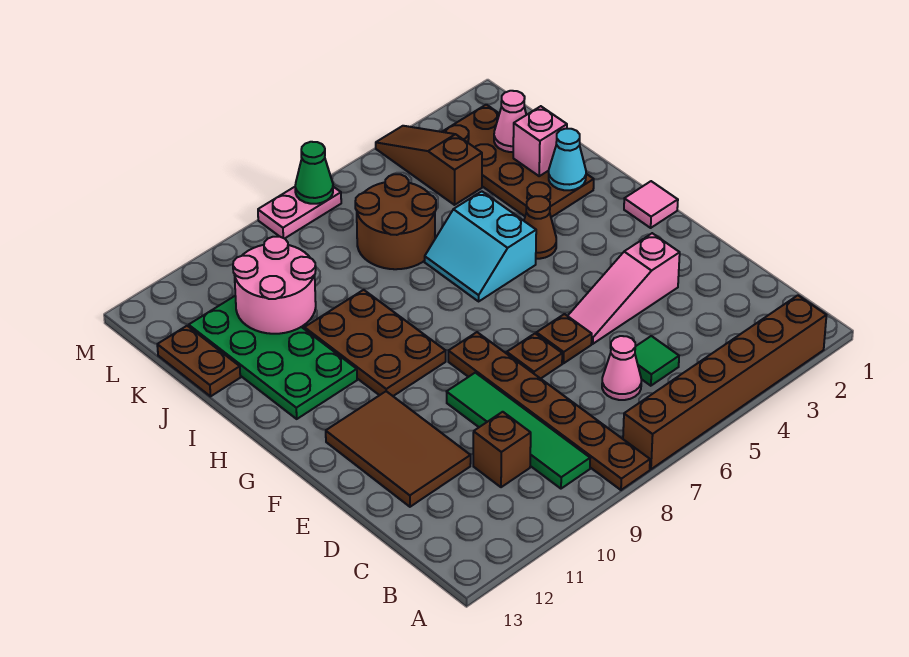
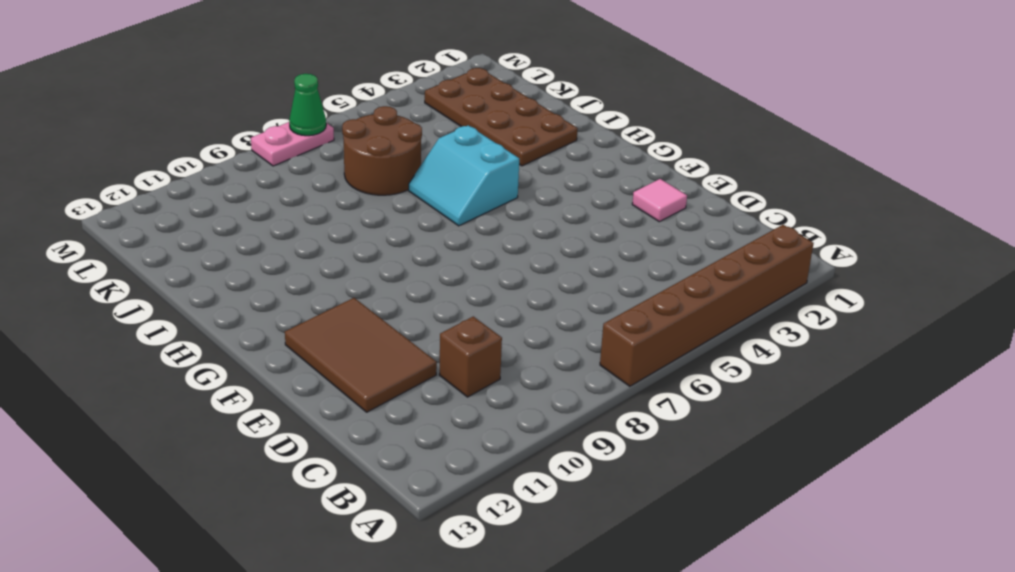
pink 1x1 tile [632,179,687,222] -> pink 1x1 tile moved to [624,181,678,228]
none -> brown 1x6 plate [448,332,650,490]
none -> green 1x4 tile [447,373,590,489]
none -> green 1x1 tile [635,336,679,386]

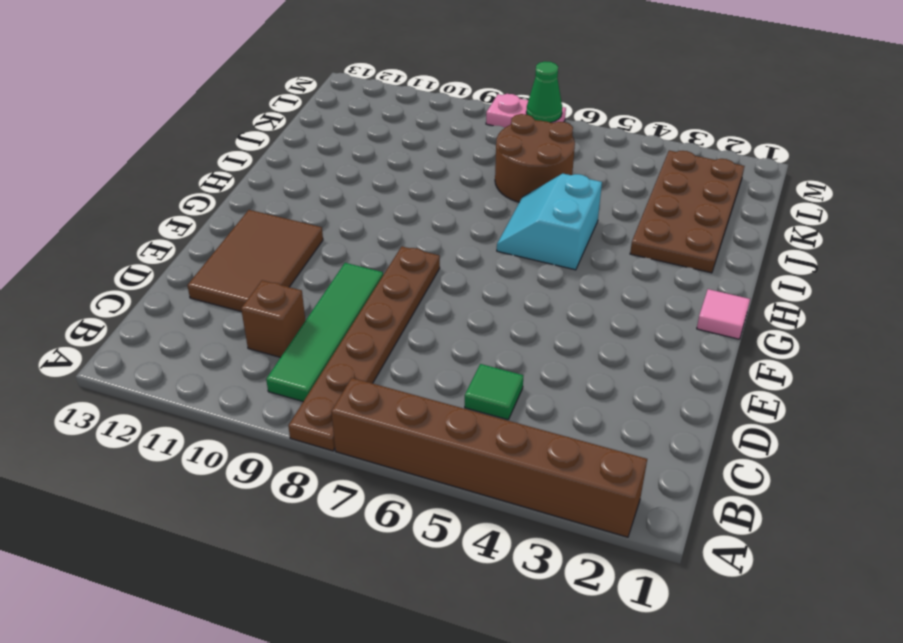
none -> pink 1x1 cone [602,336,641,400]
none -> pink 1x3 slope [568,233,680,344]
none -> brown 1x1 plate [536,314,592,363]

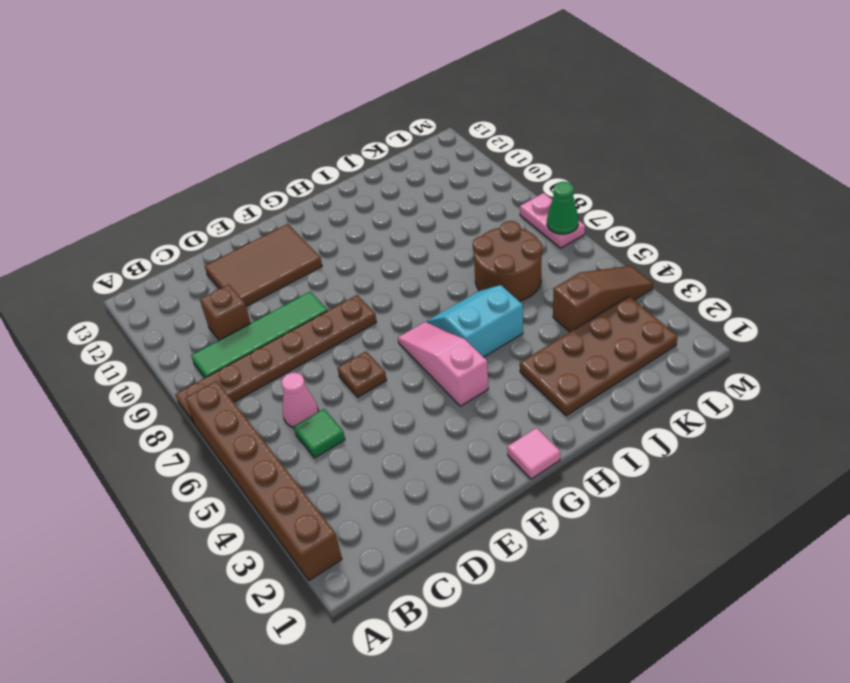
pink 1x3 slope [398,322,488,406] -> pink 1x3 slope moved to [568,233,680,344]
none -> brown 1x1 plate [507,334,562,379]
none -> brown 2x3 plate [304,290,446,396]
none -> brown 1x1 cone [524,196,556,259]

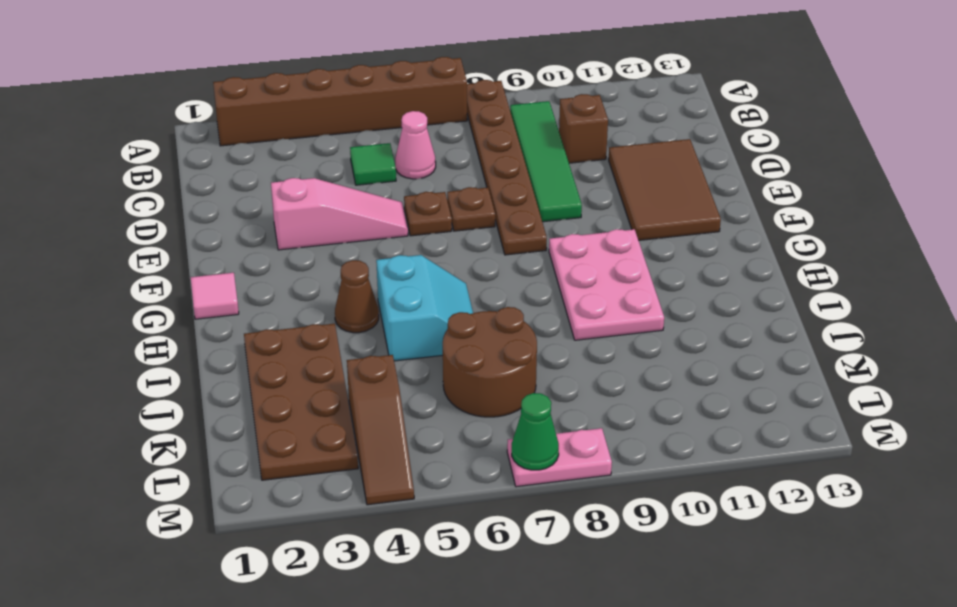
pink 2x3 plate [549,229,664,340] -> brown 2x3 plate [304,290,446,396]
none -> green 2x4 plate [189,296,357,419]
none -> brown 1x2 plate [157,326,240,396]
none -> cyan 1x1 cone [549,129,586,190]

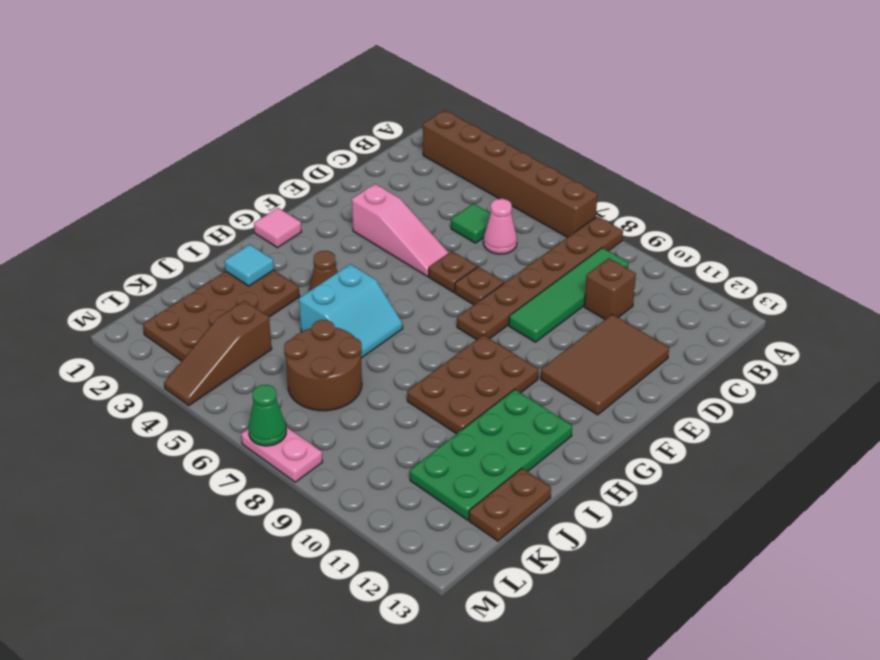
cyan 1x1 tile [225,244,274,286] -> cyan 1x1 cone [549,129,586,190]
none -> pink 1x1 brick [513,106,567,176]
none -> pink 2x2 round brick [233,237,316,334]
none -> pink 1x1 cone [494,91,526,152]

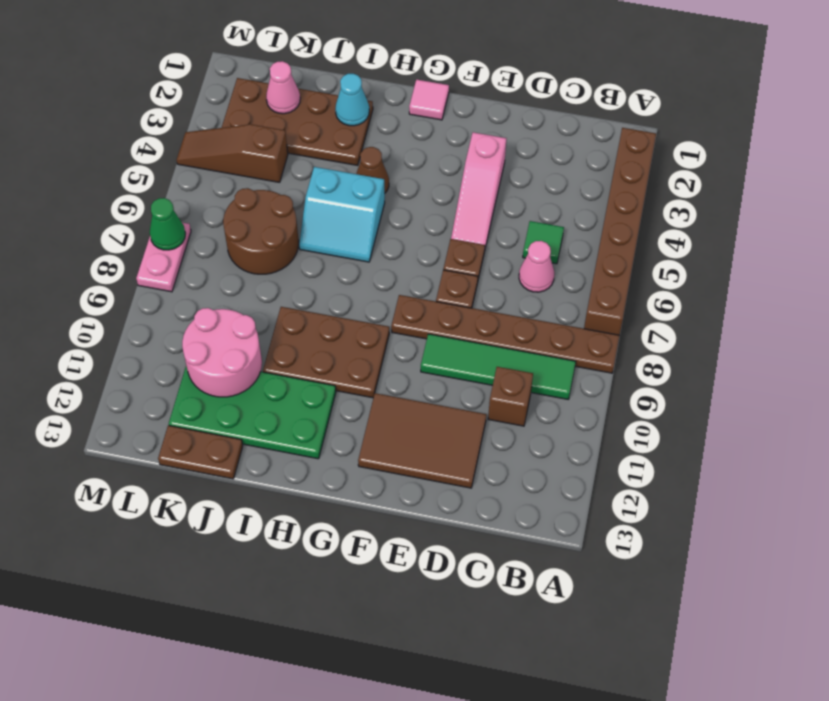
none -> pink 1x1 brick [513,106,567,176]

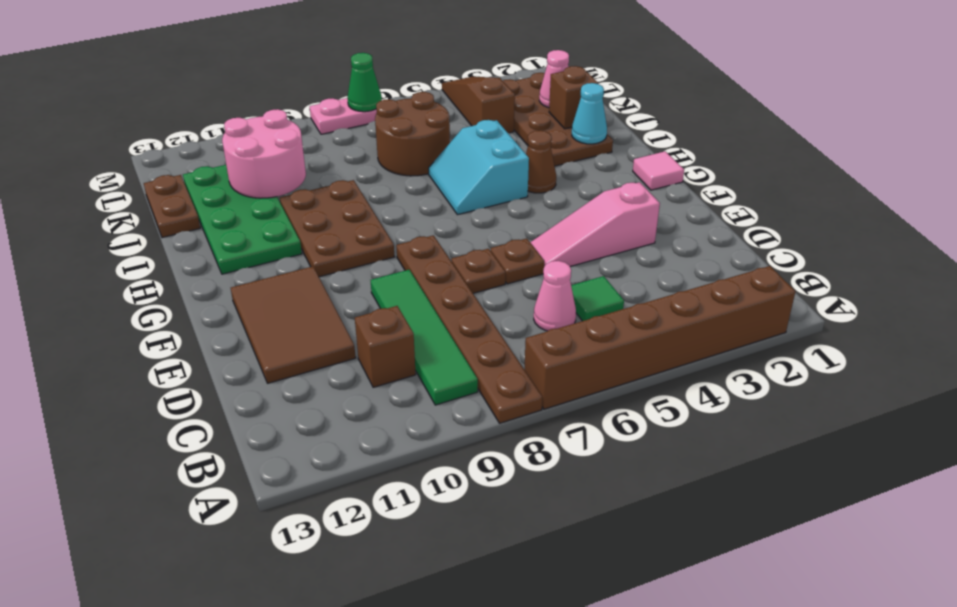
brown 1x1 brick [549,66,598,129] -> pink 1x1 brick [513,106,567,176]

